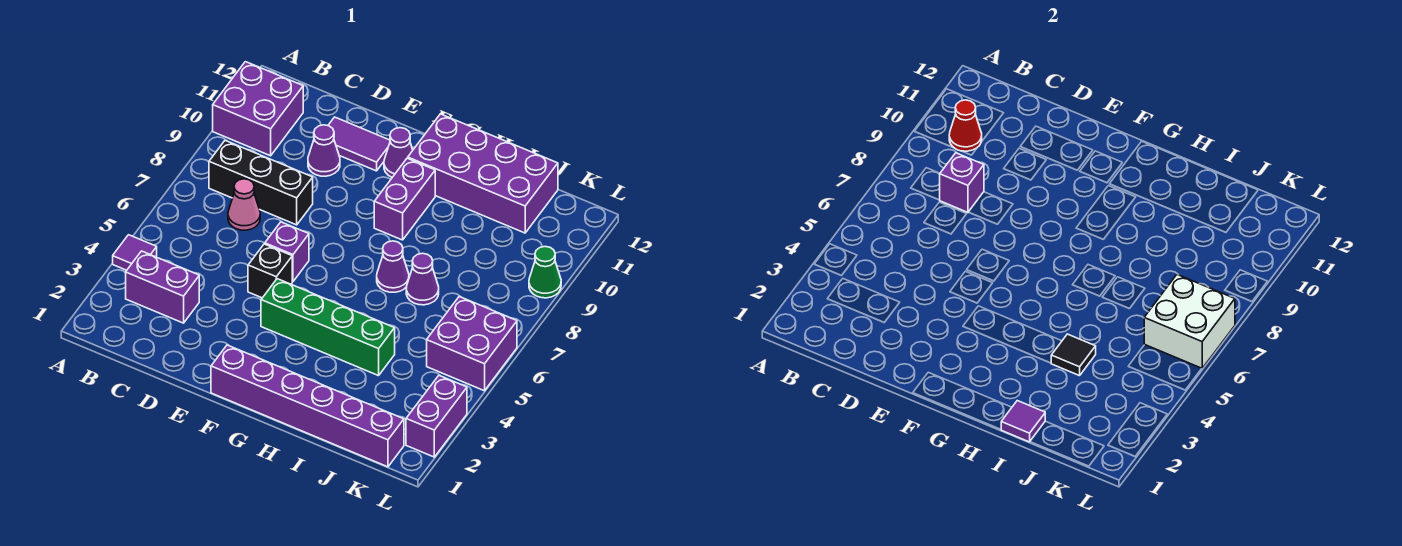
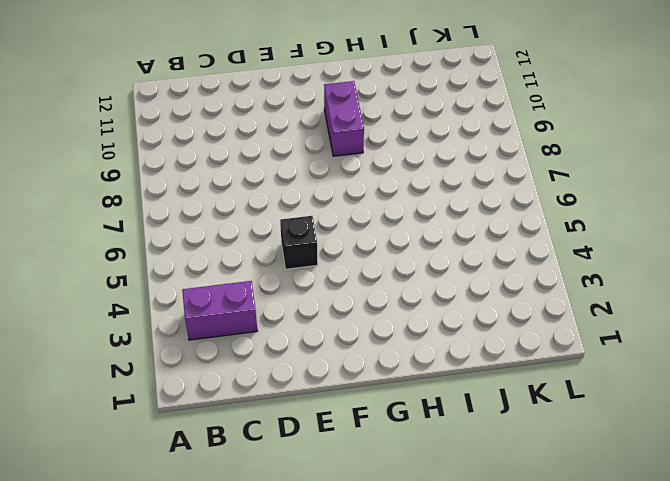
none -> purple 1x1 tile [113,235,157,270]
none -> purple 2x2 brick [213,62,303,156]
none -> black 1x3 brick [209,141,313,225]

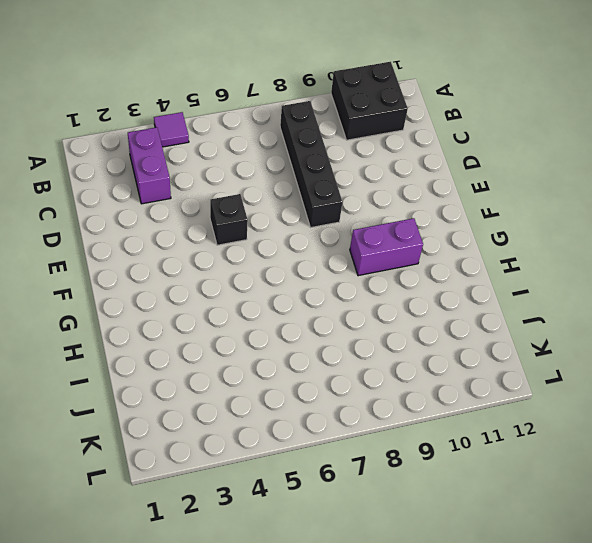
black 2x2 brick [331,62,408,140] -> purple 2x2 brick [213,62,303,156]
black 1x4 brick [280,101,342,227] -> black 1x3 brick [209,141,313,225]
none -> pink 1x1 cone [228,179,260,230]
none -> purple 1x1 cone [308,125,340,176]
none -> purple 1x2 tile [328,117,390,171]

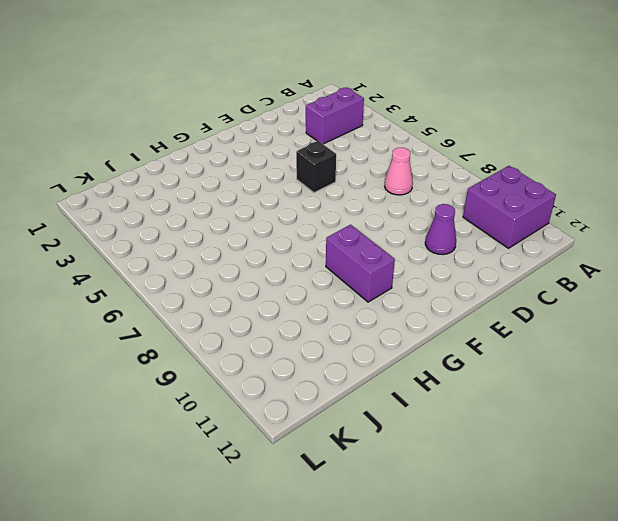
none -> purple 1x1 tile [113,235,157,270]
none -> black 1x3 brick [209,141,313,225]
none -> purple 1x2 tile [328,117,390,171]

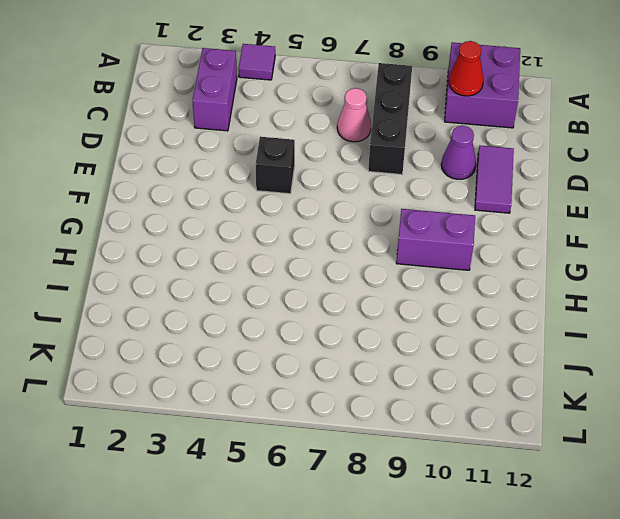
none -> purple 1x1 brick [265,222,309,282]
none -> purple 1x6 brick [211,345,404,467]
none -> green 1x4 brick [261,279,395,376]

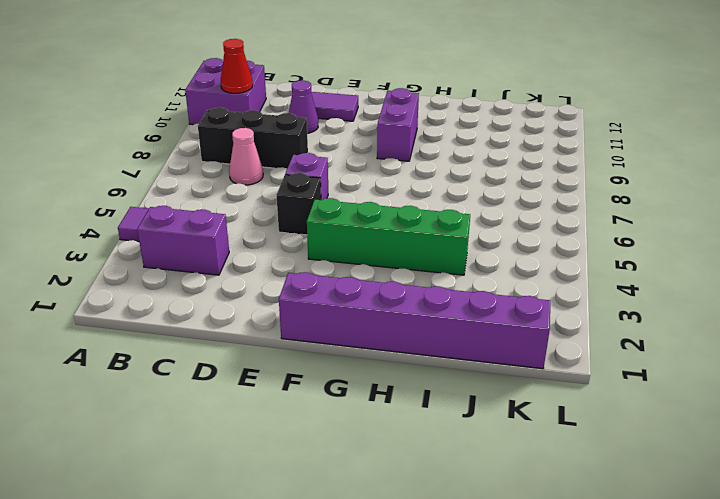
none -> purple 1x1 cone [384,128,413,177]
none -> purple 2x4 brick [408,114,558,233]
none -> purple 1x1 cone [377,241,409,292]

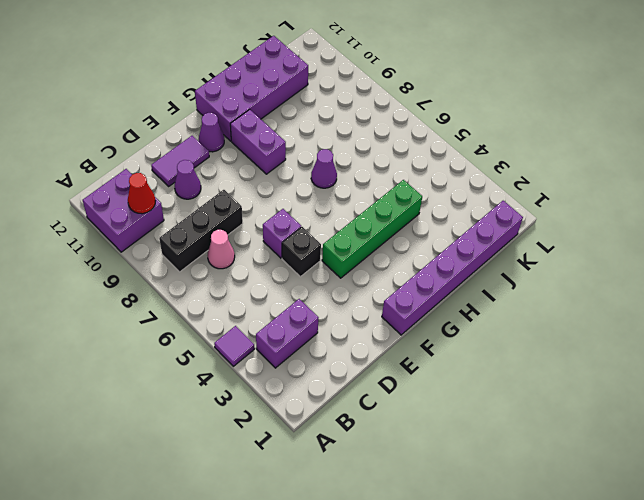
none -> purple 1x1 cone [406,253,439,305]
none -> purple 2x2 brick [427,297,517,391]
none -> purple 1x2 brick [406,376,467,457]

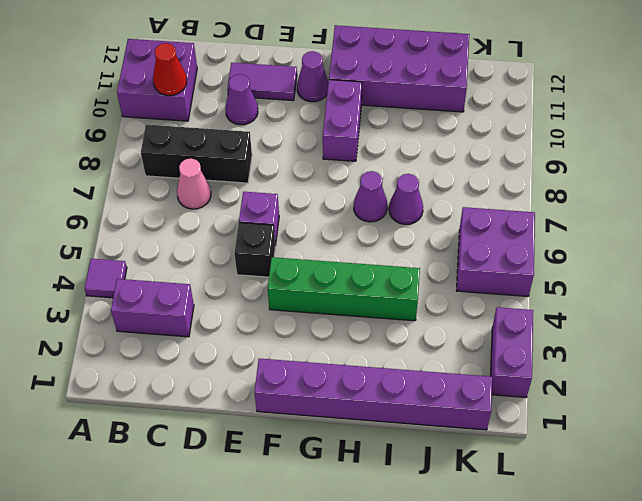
none -> green 1x1 cone [529,247,561,298]
none -> purple 1x1 brick [940,153,984,212]
none -> purple 1x1 tile [1001,401,1045,442]

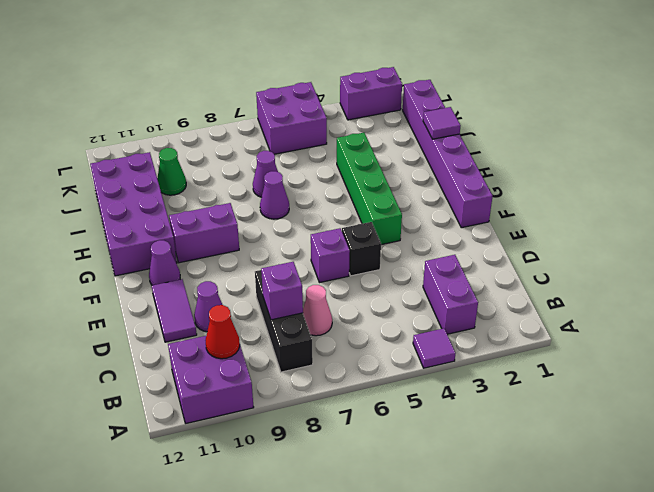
green 1x1 cone [157,148,186,195] -> green 1x1 cone moved to [529,247,561,298]
none -> black 1x1 tile [1051,334,1096,376]
none -> white 2x2 brick [1144,275,1235,368]

